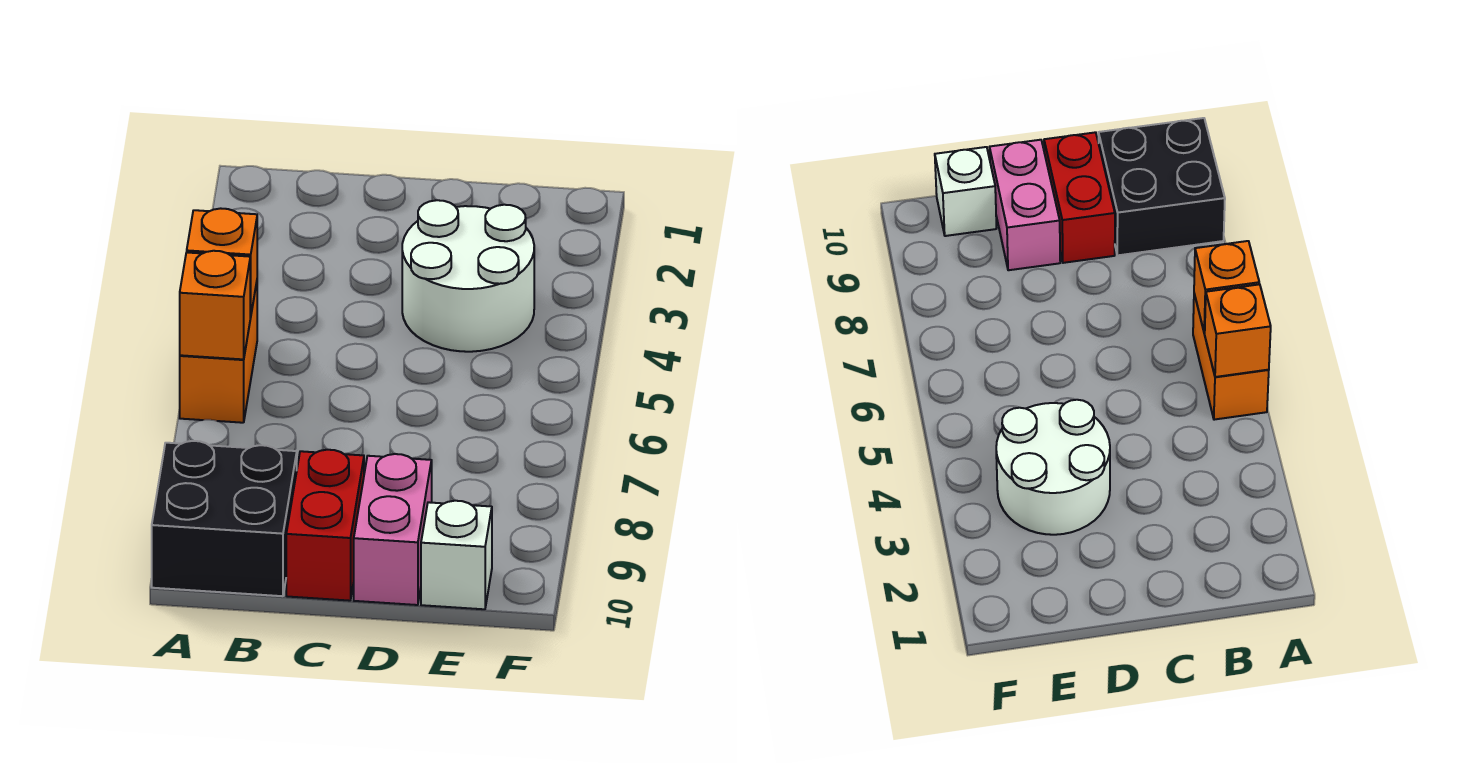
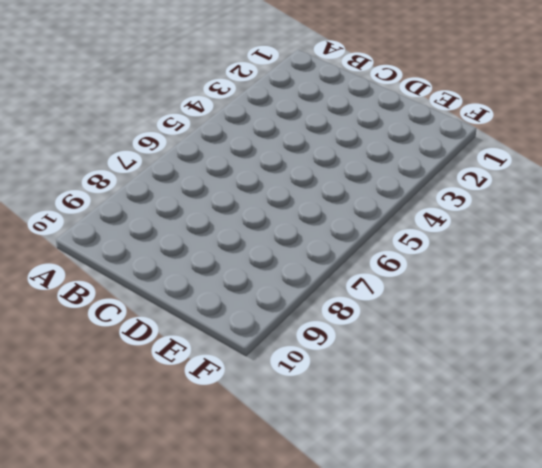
none -> orange 1x2 brick [180,283,257,423]
none -> black 2x2 brick [152,441,297,596]

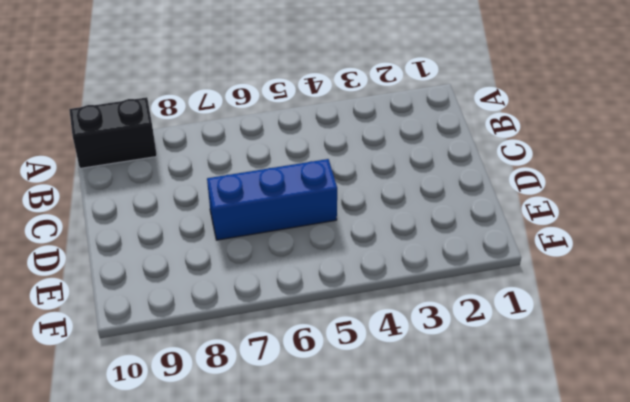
black 1x2 brick [69,97,157,168] -> black 2x2 brick [152,441,297,596]
blue 1x3 brick [207,159,337,240] -> none
none -> orange 1x2 brick [180,283,257,423]
none -> red 1x2 brick [286,450,364,601]

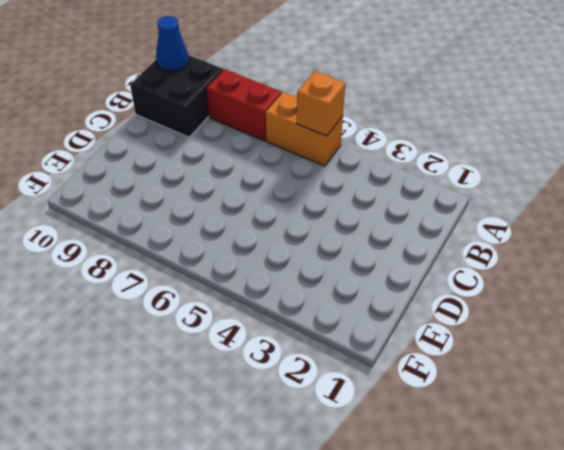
red 1x2 brick [207,69,281,141] -> red 1x2 brick moved to [286,450,364,601]
blue 1x1 cone [156,16,189,71] -> none
none -> white 2x2 round brick [402,200,534,352]
none -> pink 1x2 brick [354,454,432,605]

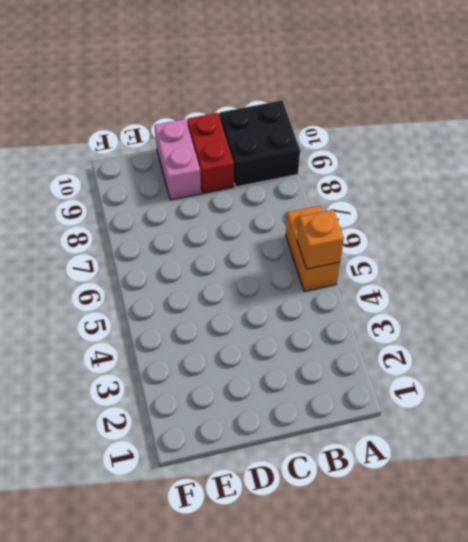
none -> white 2x2 round brick [402,200,534,352]
none -> white 1x1 brick [421,501,492,609]

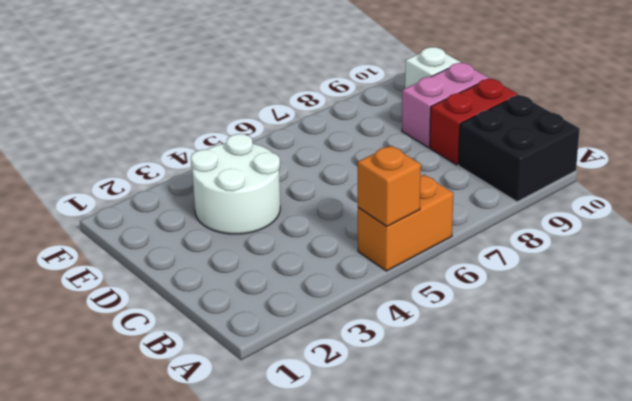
none -> orange 1x1 brick [180,251,250,359]

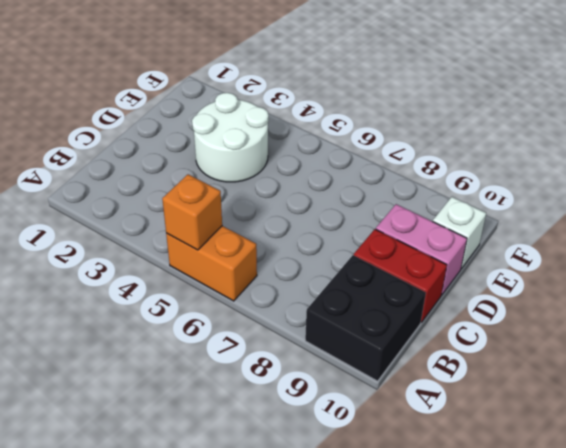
none -> orange 1x1 brick [180,251,250,359]

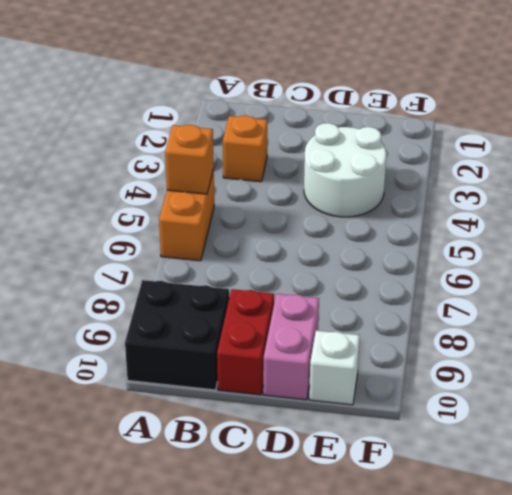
orange 1x1 brick [223,116,267,182] -> orange 1x1 brick moved to [180,251,250,359]

